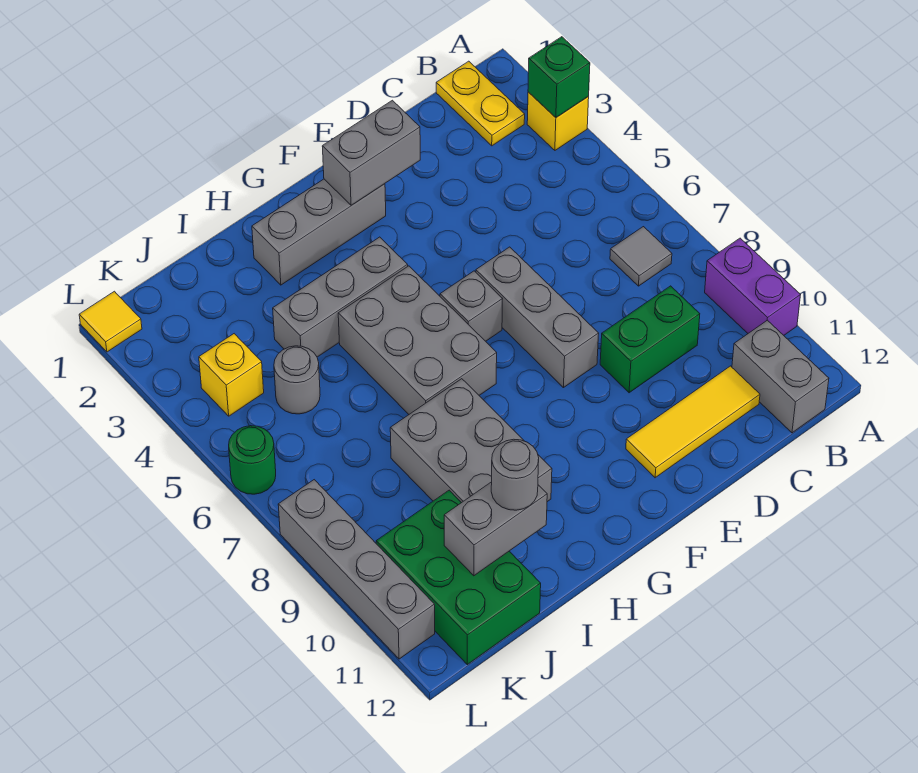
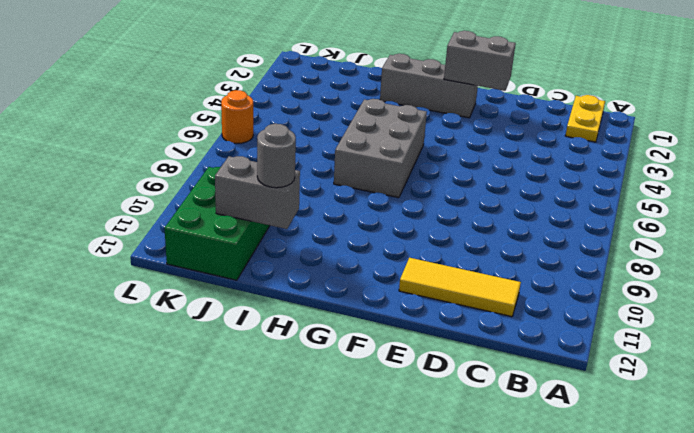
orange 1x1 round brick [221,90,253,143] -> green 1x1 round brick [229,426,276,494]
none -> yellow 1x1 brick [527,92,589,150]
none -> purple 1x2 brick [705,238,800,335]
none -> grey 1x1 tile [610,227,672,286]

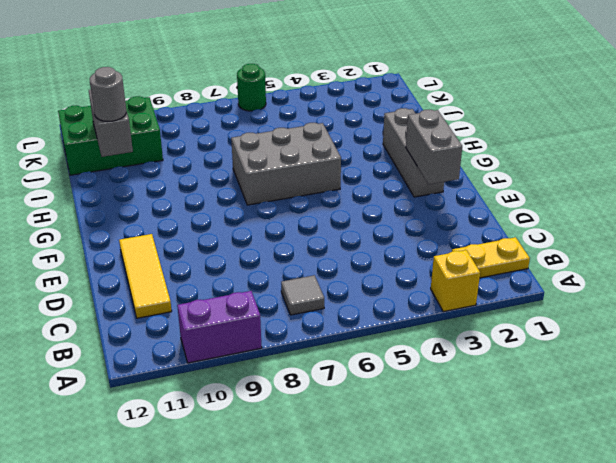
none -> grey 1x2 brick [732,320,829,433]
none -> green 1x2 brick [600,286,700,393]
none -> grey 1x3 brick [476,247,599,388]

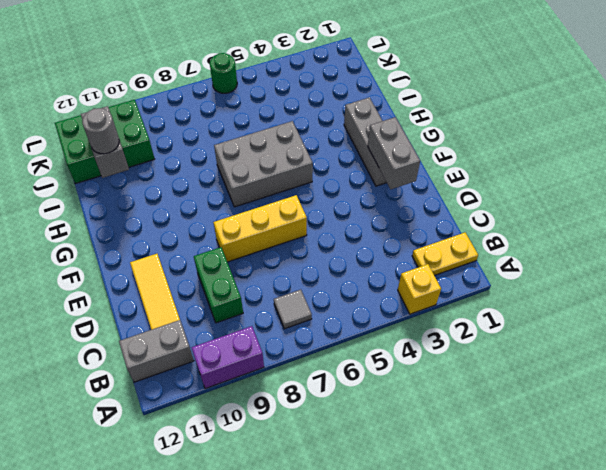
yellow 1x3 brick [213,195,307,262] -> grey 1x3 brick [476,247,599,388]
none -> grey 1x1 brick [440,271,502,341]
none -> grey 1x3 brick [273,237,408,357]
none -> grey 2x3 brick [390,379,552,503]

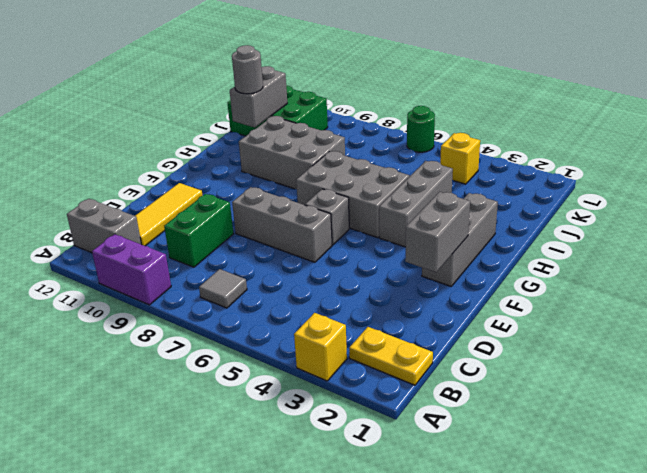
none -> grey 1x1 round brick [274,346,320,414]
none -> yellow 1x1 tile [79,291,142,352]
none -> grey 1x4 brick [278,480,435,659]

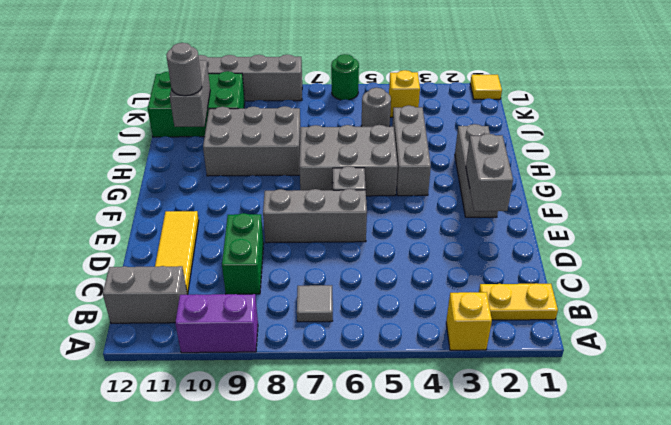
none -> green 1x1 brick [528,37,590,117]

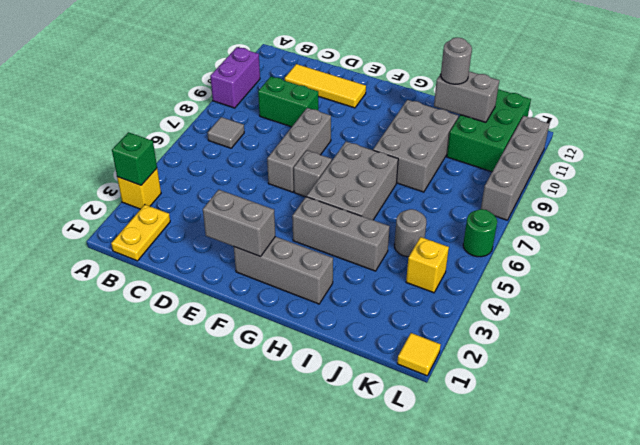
none -> grey 1x2 brick [732,320,829,433]

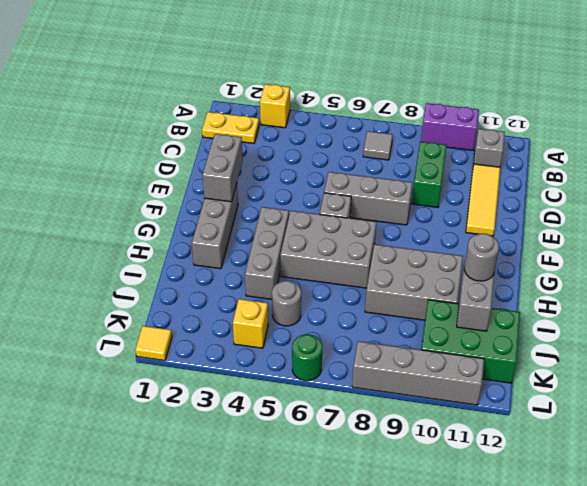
grey 1x1 brick [473,129,505,167] -> grey 1x2 brick [732,320,829,433]
none -> green 1x1 brick [528,37,590,117]

